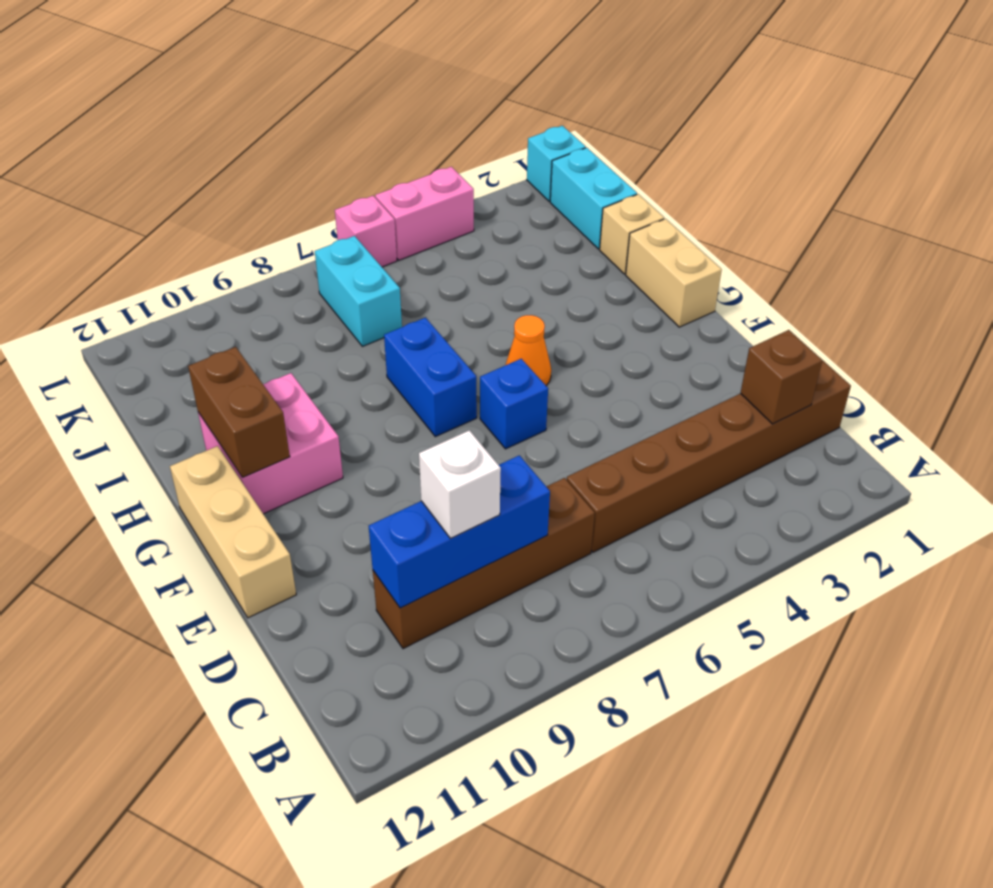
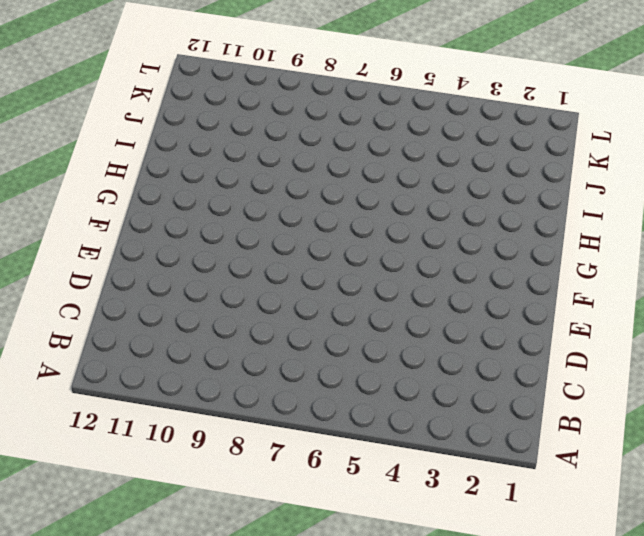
none -> brown 1x6 brick [567,360,851,552]
none -> brown 1x4 brick [373,478,595,649]
none -> tan 1x3 brick [170,446,296,618]

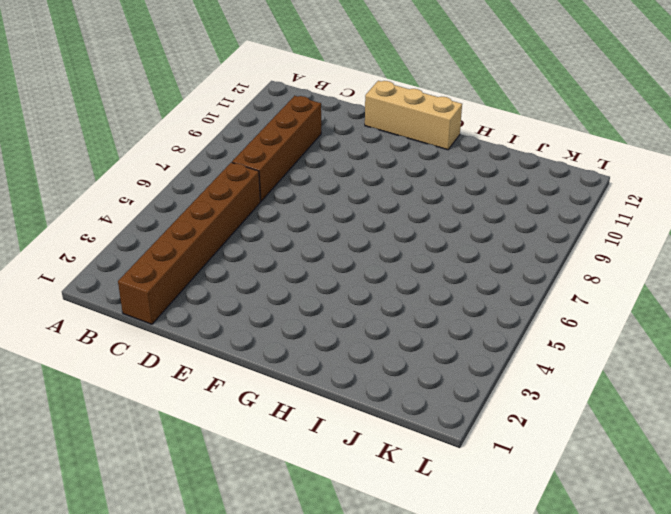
none -> blue 1x1 brick [480,359,548,449]
none -> tan 1x2 brick [626,219,722,327]
none -> orange 1x1 cone [506,315,551,385]

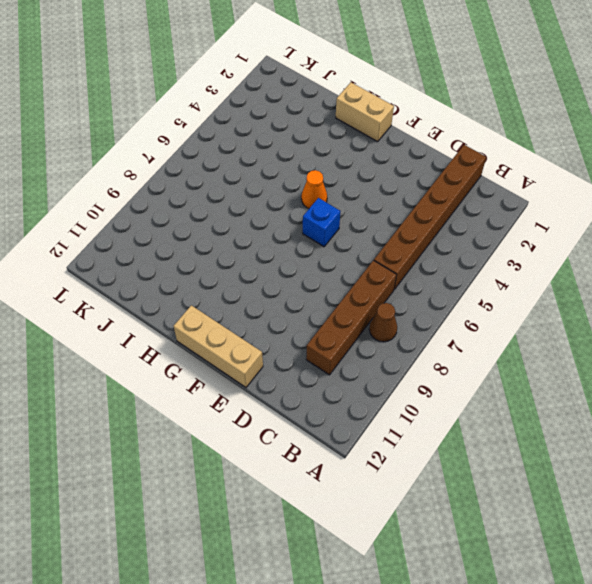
brown 1x1 cone [369,303,397,342] -> none
none -> blue 1x2 brick [384,318,477,437]
none -> pink 2x2 brick [198,373,343,514]
none -> tan 1x1 brick [600,194,664,274]

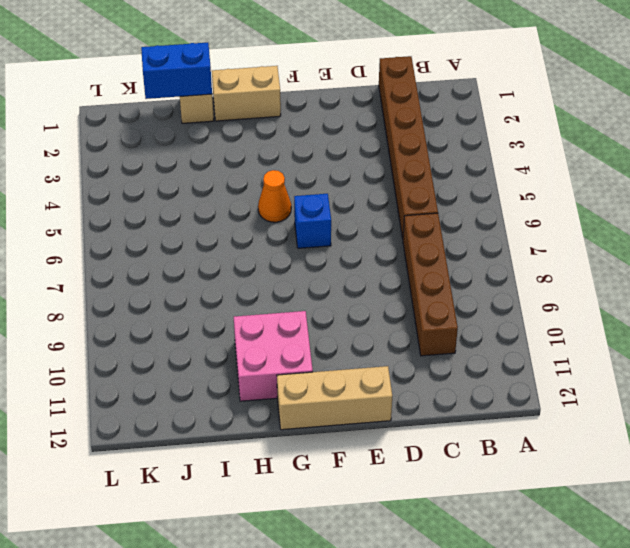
blue 1x2 brick [141,42,212,99] -> blue 1x2 brick moved to [384,318,477,437]
none -> cyan 1x2 brick [550,148,637,249]
none -> cyan 1x2 brick [315,236,402,346]
none -> cyan 1x1 brick [527,126,586,201]

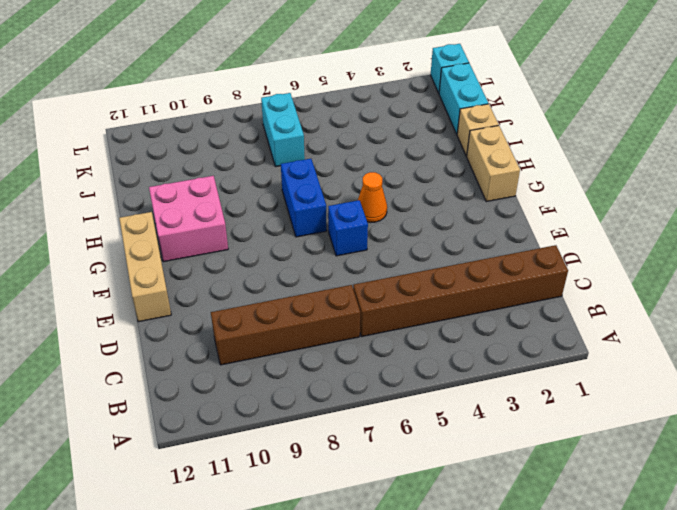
none -> pink 1x2 brick [375,167,474,260]
none -> pink 1x1 brick [335,196,397,267]
none -> brown 1x1 brick [740,330,822,424]

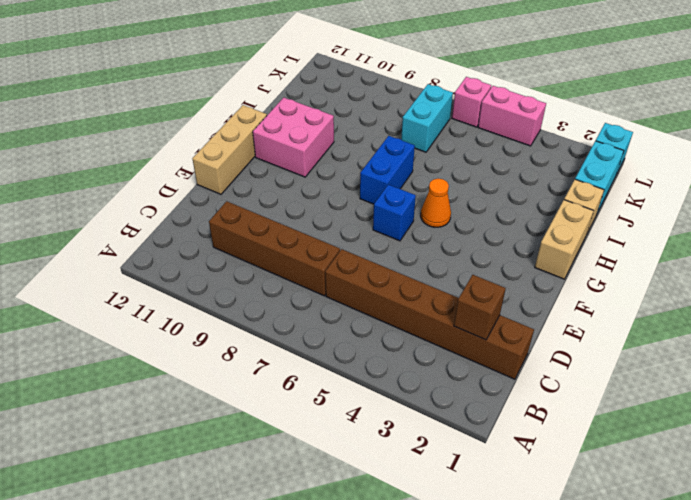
none -> blue 1x3 brick [369,455,550,608]
none -> brown 1x2 brick [188,347,290,477]
none -> white 1x1 brick [419,430,501,538]

